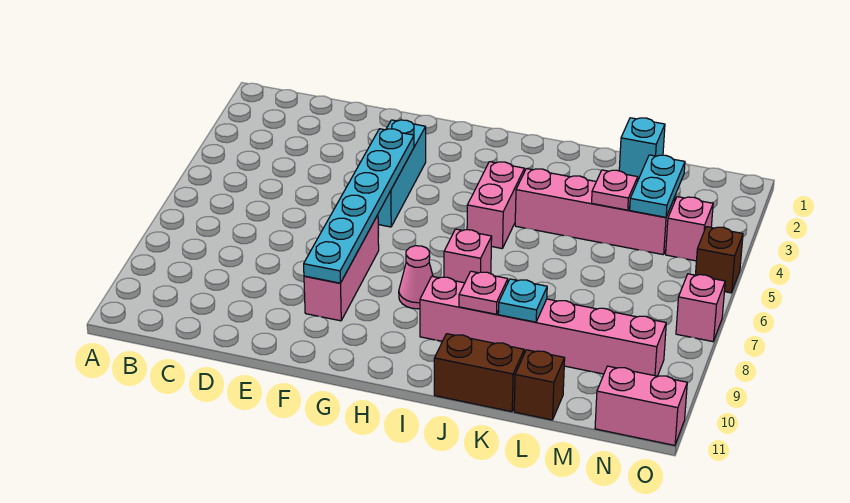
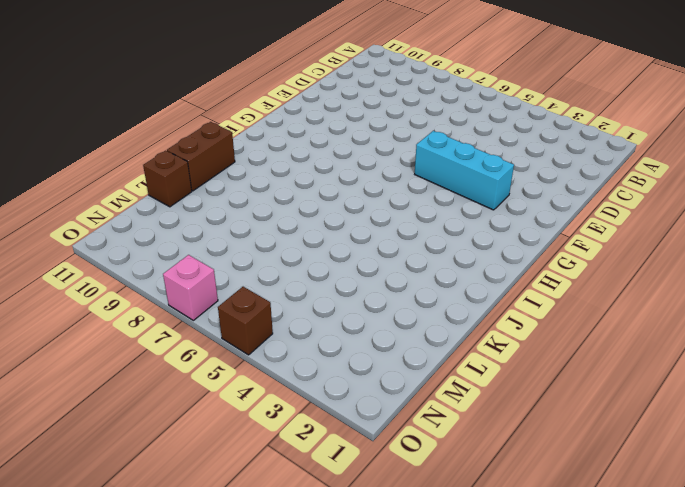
none -> pink 1x3 brick [304,215,379,321]
none -> pink 1x1 cone [399,246,433,309]
none -> pink 1x2 brick [467,162,524,248]

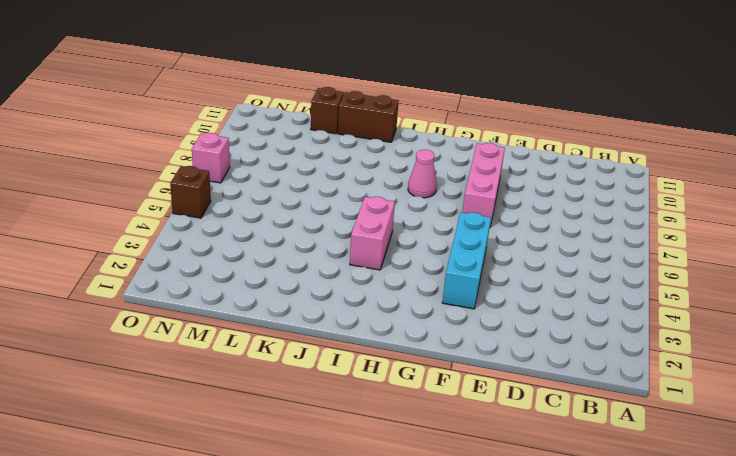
none -> pink 1x1 brick [444,229,492,283]
none -> pink 1x6 brick [420,276,666,376]
none -> pink 1x4 brick [515,169,675,255]

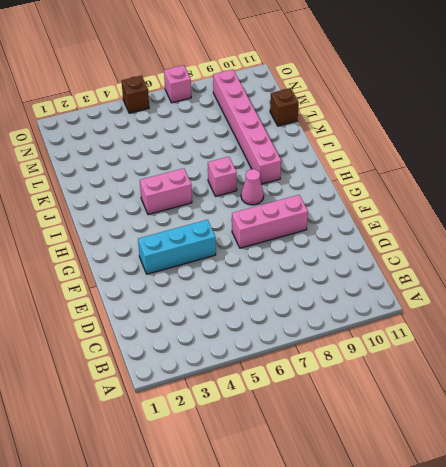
none -> pink 1x4 brick [515,169,675,255]
none -> brown 1x2 brick [434,334,524,412]
none -> cyan 1x1 brick [619,118,665,178]

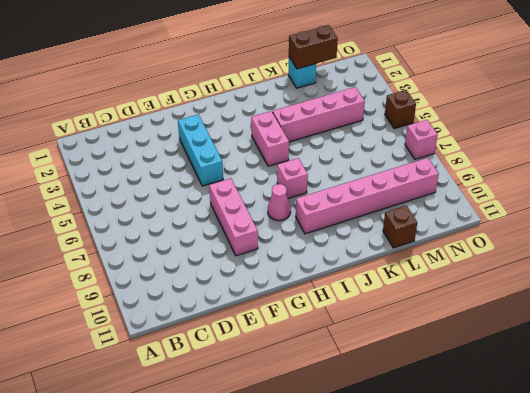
brown 1x2 brick [289,25,338,69] -> brown 1x2 brick moved to [434,334,524,412]
none -> pink 1x1 brick [666,197,713,261]
none -> pink 1x2 brick [595,366,687,445]
none -> cyan 1x6 plate [304,129,414,283]

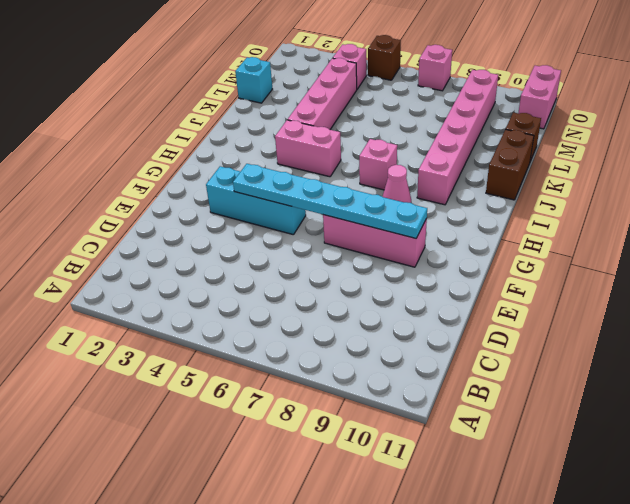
none -> pink 1x1 plate [459,271,508,314]
none -> cyan 1x1 plate [498,279,547,322]
none -> pink 1x1 plate [592,170,638,210]

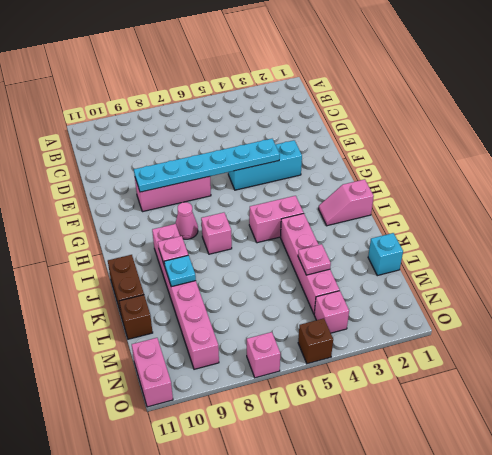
pink 1x2 slope [319,179,374,226] -> none
none -> cyan 1x2 plate [630,155,685,217]

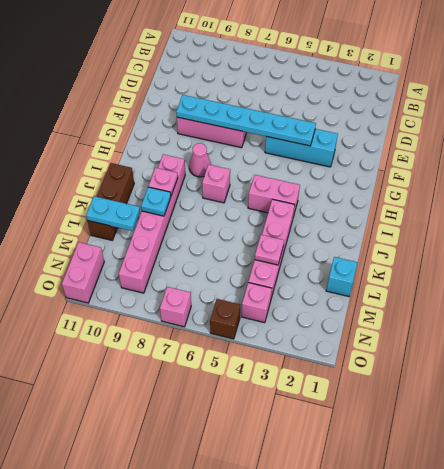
cyan 1x2 plate [86,196,140,231] -> cyan 1x2 plate moved to [630,155,685,217]

